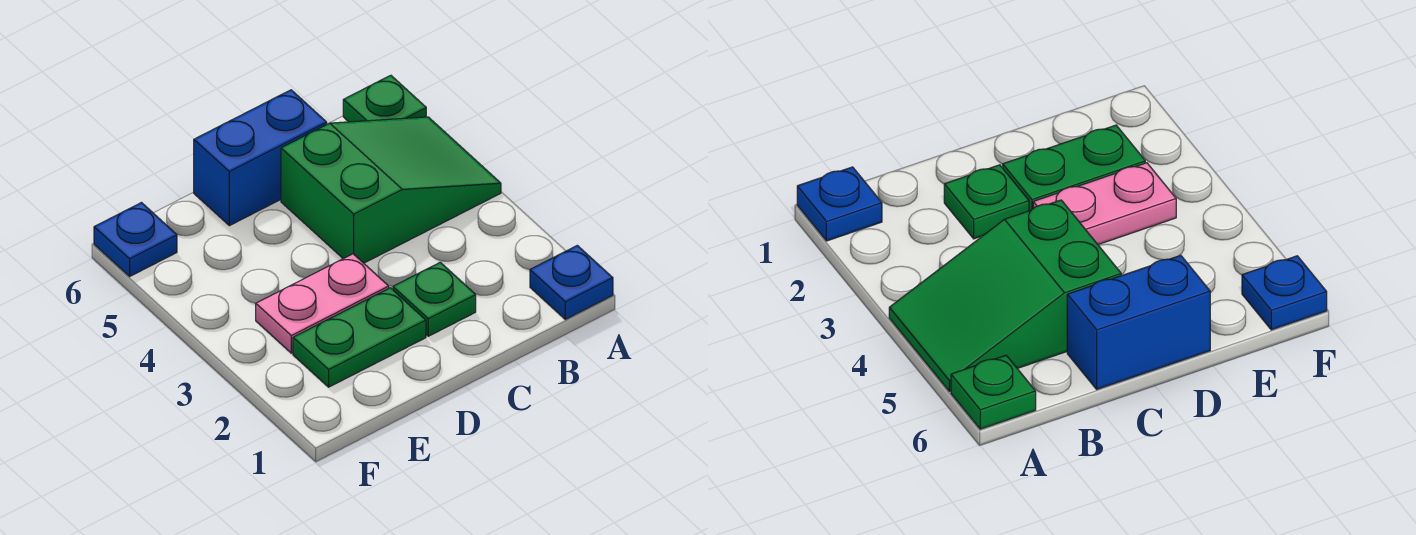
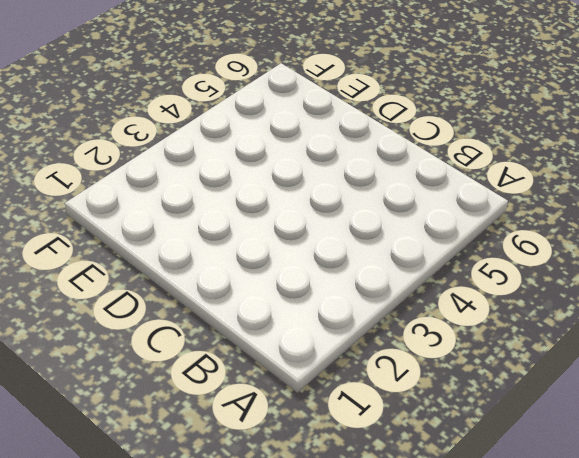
none -> blue 1x1 plate [530,245,613,319]
none -> green 2x3 slope [281,117,501,263]

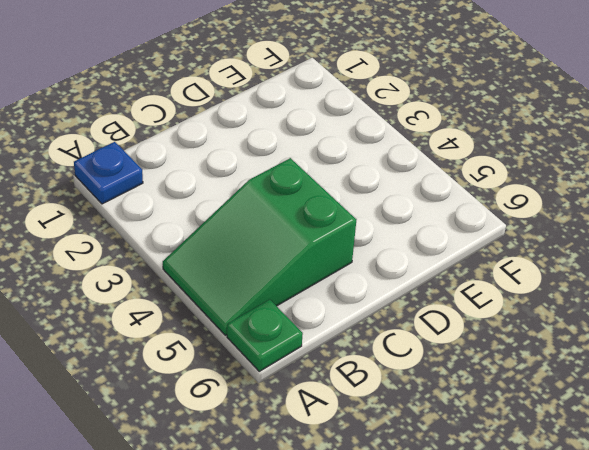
none -> green 1x1 plate [393,262,476,336]
none -> blue 1x2 brick [194,90,327,226]

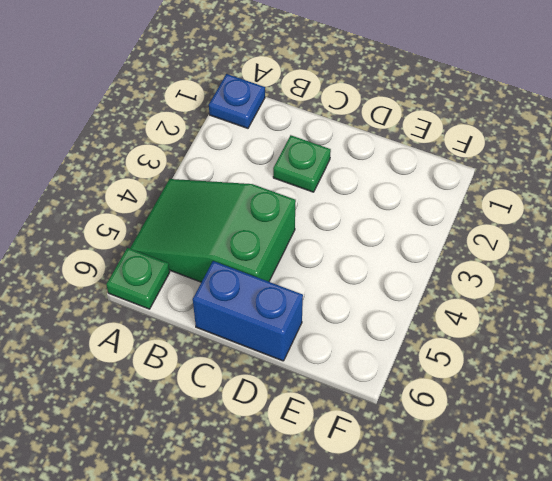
none -> green 1x2 plate [293,288,426,387]
none -> pink 1x2 plate [256,254,389,353]

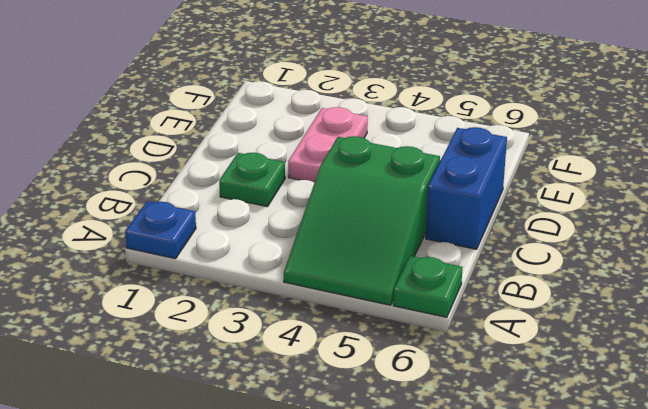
none -> green 1x2 plate [293,288,426,387]
none -> blue 1x1 plate [94,203,177,276]

